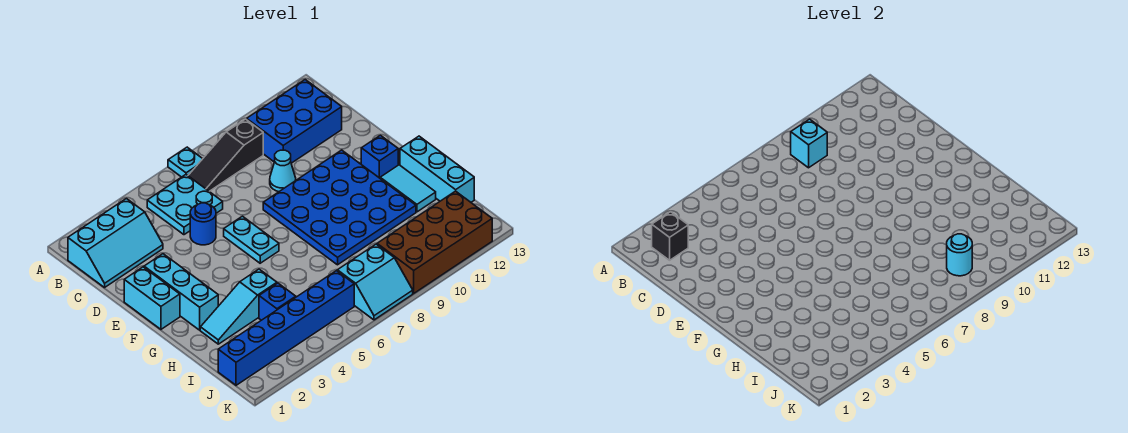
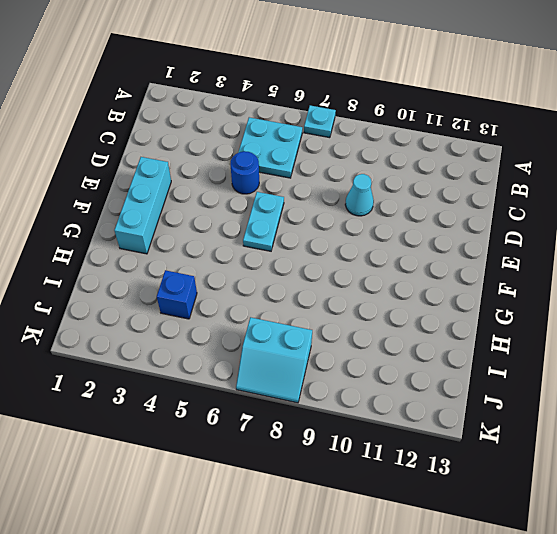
none -> cyan 2x3 slope [68,199,163,288]
none -> black 1x3 slope [188,119,263,191]
none -> blue 2x3 brick [247,80,342,163]

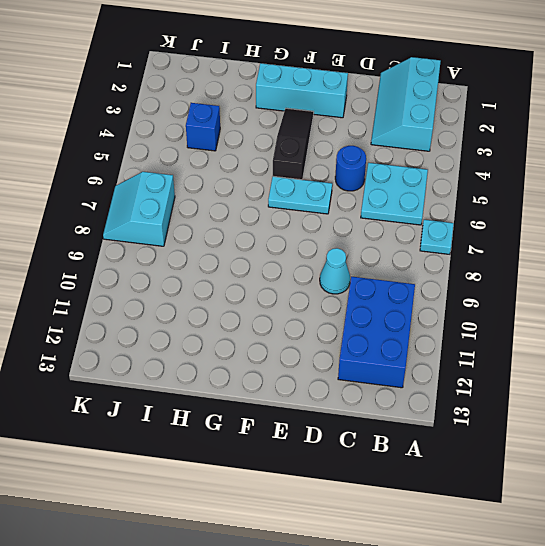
black 1x3 slope [273,108,314,180] -> black 1x3 slope moved to [188,119,263,191]
none -> cyan 1x2 brick [124,267,180,329]
none -> blue 4x4 plate [263,150,416,265]
none -> blue 1x1 brick [361,135,398,178]

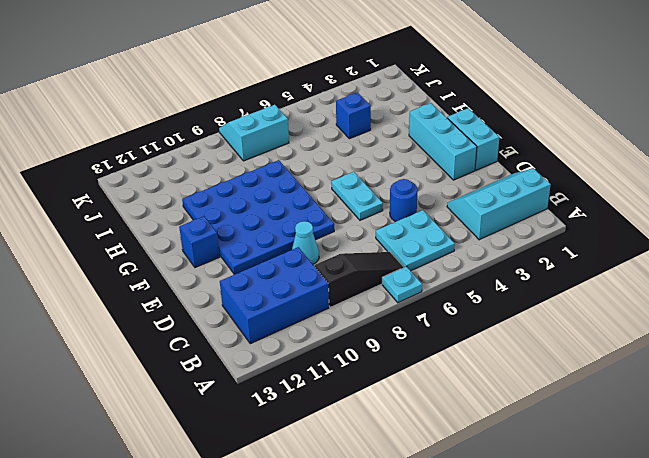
none -> cyan 1x2 tile [380,165,436,212]
none -> cyan 1x3 brick [400,136,474,202]
none -> cyan 1x3 slope [200,269,277,344]

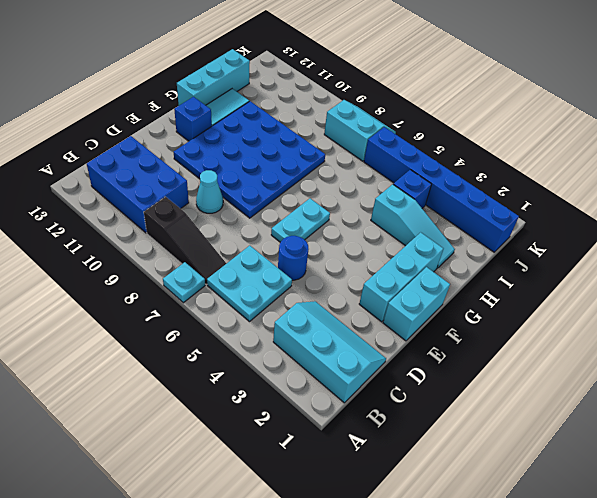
none -> brown 2x4 brick [377,191,492,293]
none -> black 1x1 brick [652,212,688,260]
none -> cyan 1x1 brick [791,119,827,168]

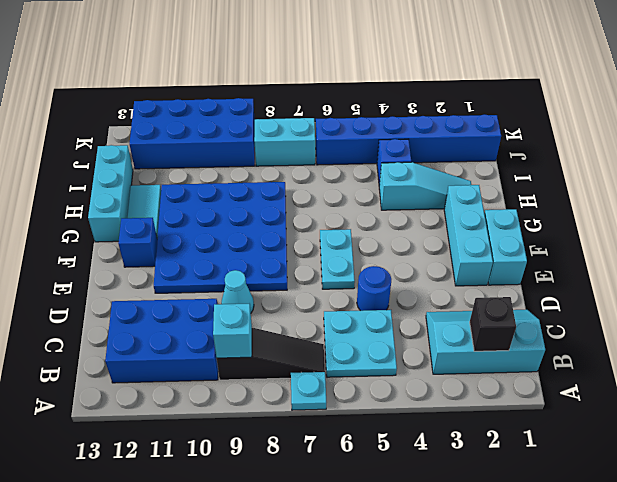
blue 2x4 brick [129,98,255,169] -> brown 2x4 brick [377,191,492,293]
none -> cyan 1x1 round brick [947,234,972,276]

